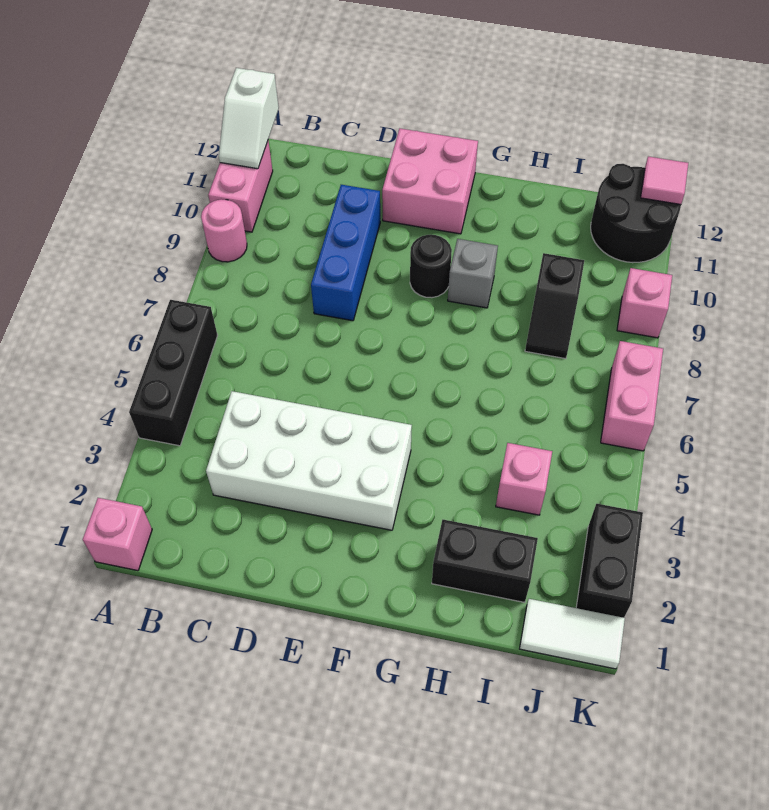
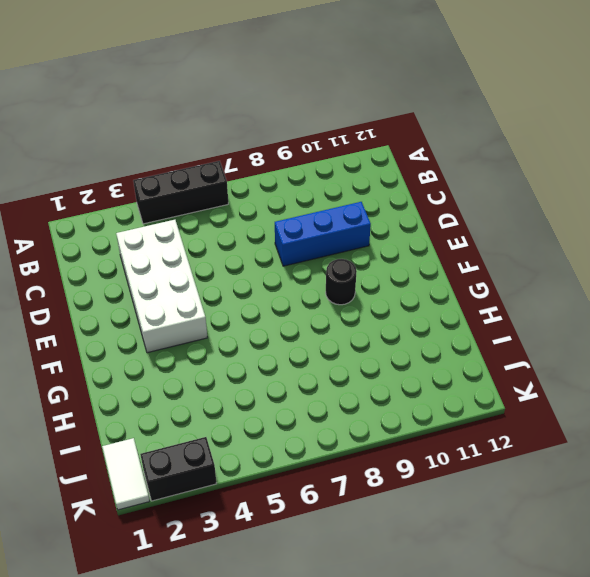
none -> pink 1x1 brick [83,498,152,571]
none -> pink 1x1 round brick [201,199,247,262]
none -> pink 1x2 brick [208,140,273,232]

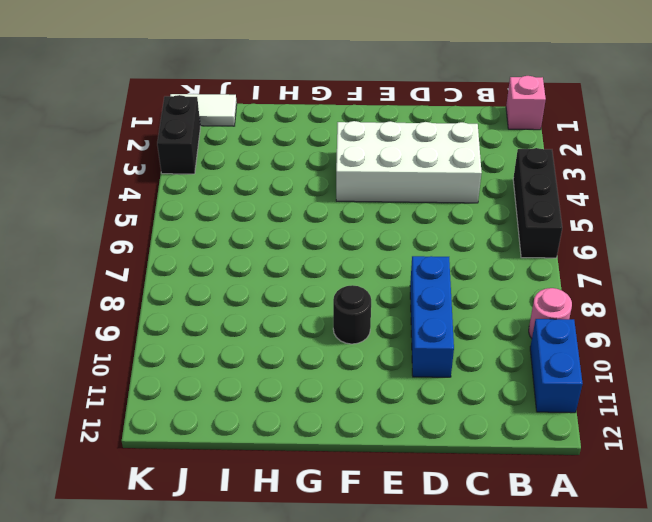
blue 1x2 brick [530,319,583,413] -> pink 1x2 brick [208,140,273,232]
none -> pink 2x2 brick [382,128,478,234]
none -> grey 1x1 brick [448,239,498,308]
none -> black 1x2 brick [432,520,538,602]

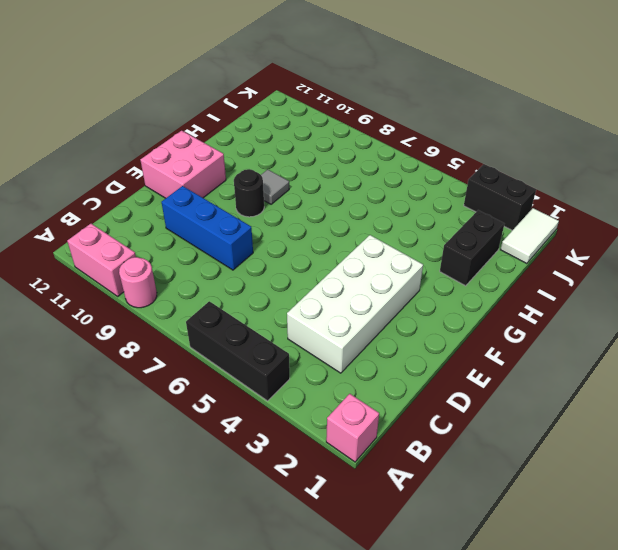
grey 1x1 tile [261,169,289,204] -> grey 1x1 brick [448,239,498,308]
none -> pink 1x1 brick [496,443,552,515]
none -> black 1x2 slope [525,253,584,359]
none -> black 2x2 round brick [591,164,681,263]

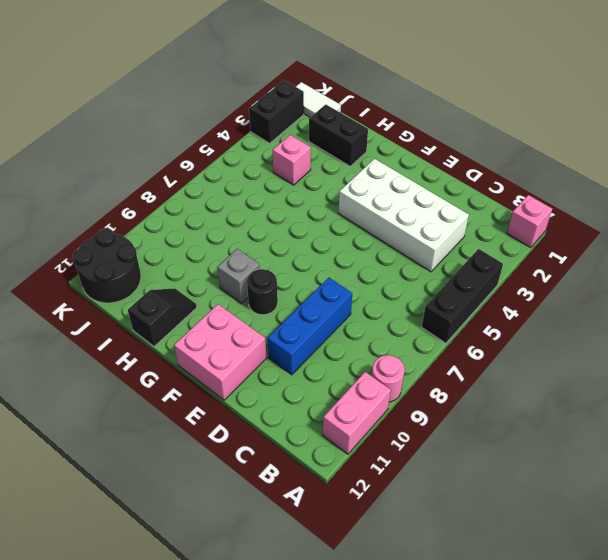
black 1x2 slope [128,288,197,347] -> black 1x2 slope moved to [525,253,584,359]
none -> pink 1x2 brick [601,341,663,451]
none -> pink 1x1 brick [617,268,672,338]
none -> white 1x2 slope [219,68,279,169]

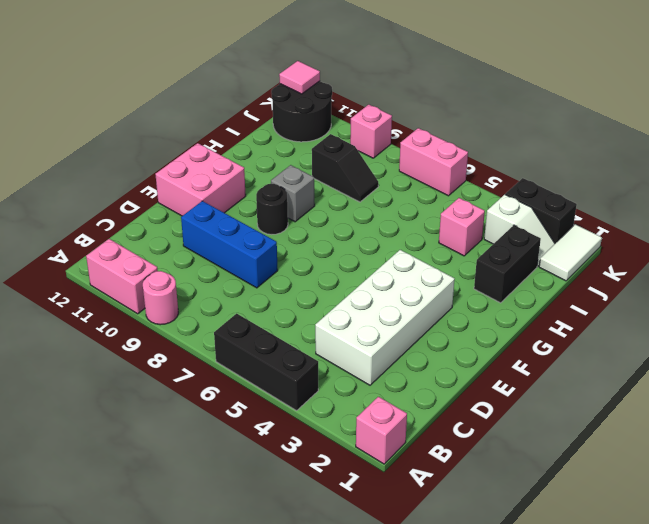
white 1x2 slope [484,195,555,267] -> white 1x2 slope moved to [219,68,279,169]

